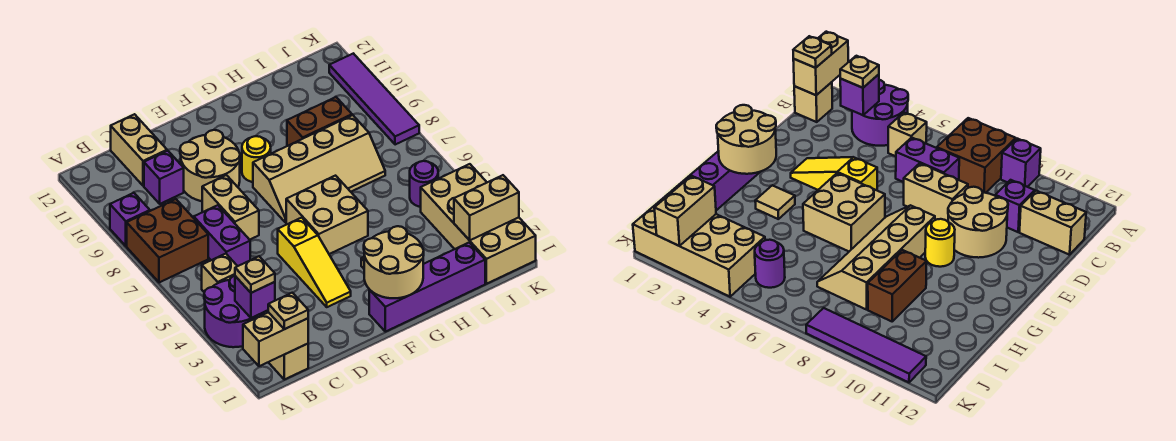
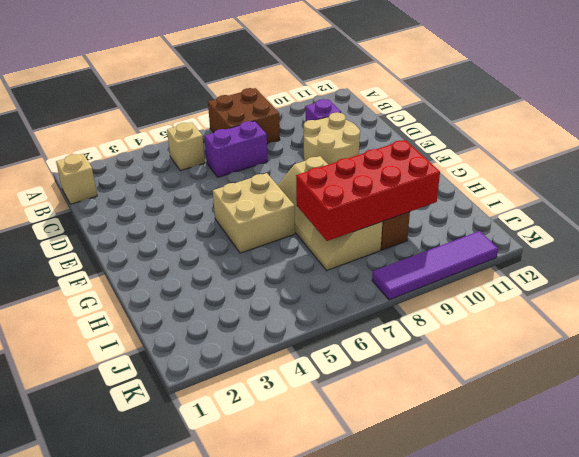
red 2x4 brick [296,140,440,241] -> none
none -> purple 2x2 round brick [204,276,264,347]
none -> purple 1x1 brick [110,193,150,246]
none -> tan 1x2 brick [111,114,167,186]

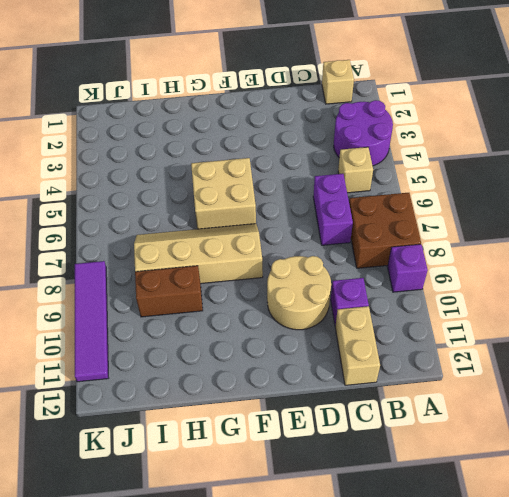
none -> tan 1x2 brick [202,175,259,240]
none -> yellow 1x3 slope [278,218,351,307]
none -> purple 1x4 brick [369,242,485,332]

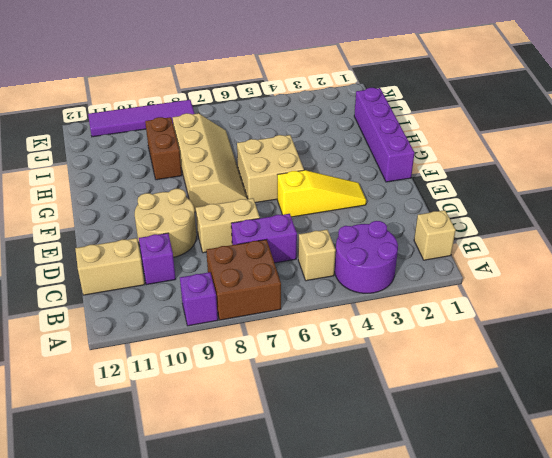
none -> yellow 1x1 round brick [242,136,271,182]
none -> tan 1x1 tile [755,185,795,219]
none -> tan 2x4 brick [421,164,536,284]

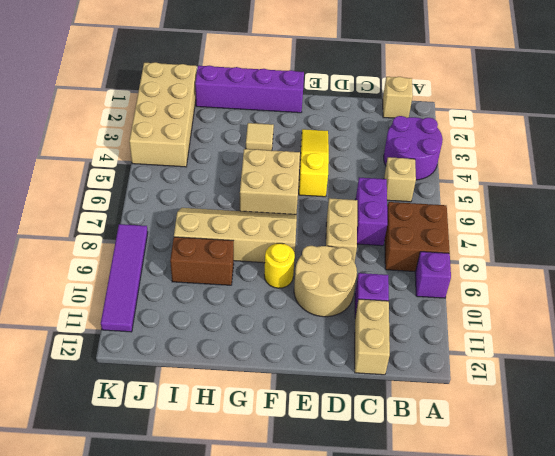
none -> purple 1x1 round brick [410,161,438,207]
none -> tan 1x2 brick [243,312,308,366]
none -> purple 1x1 brick [235,276,275,318]

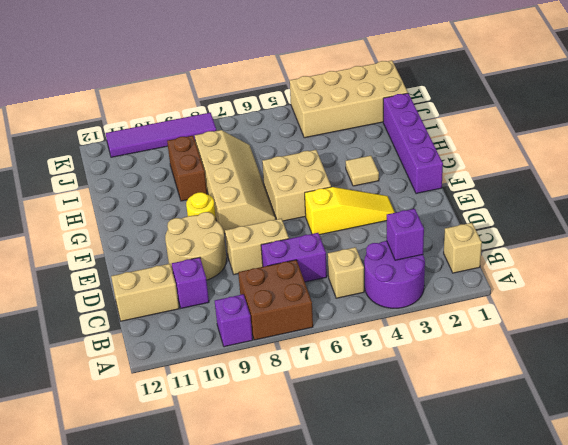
none -> purple 1x1 round brick [410,161,438,207]
none -> tan 1x2 brick [243,312,308,366]
none -> tan 2x2 round brick [364,226,424,298]

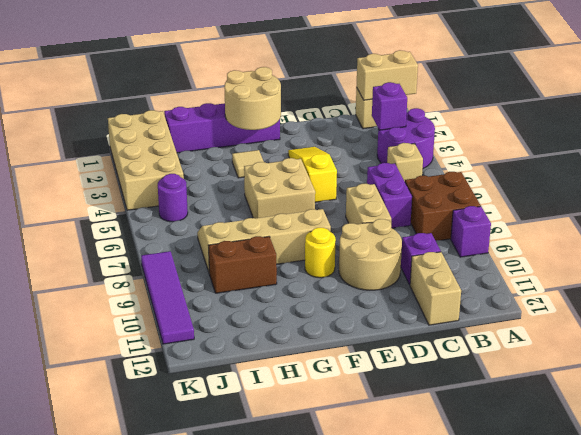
none -> tan 1x2 brick [454,175,519,240]
none -> tan 1x1 plate [268,293,308,329]
none -> tan 1x1 plate [235,256,275,293]

